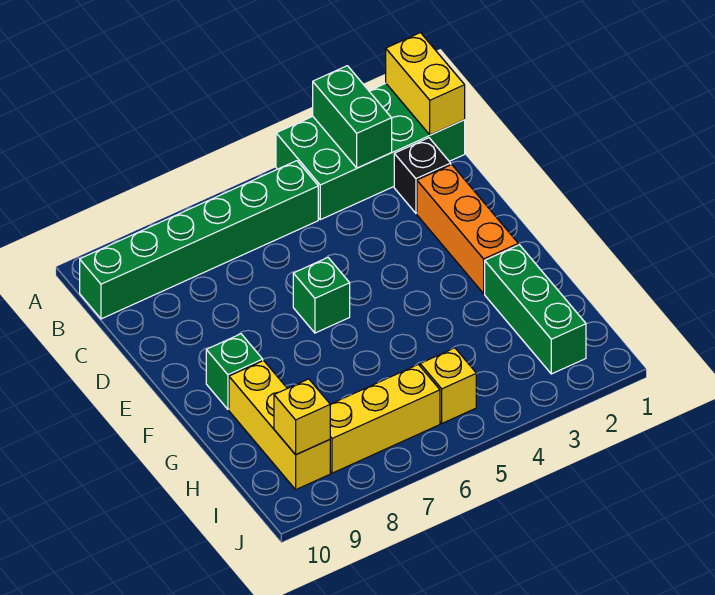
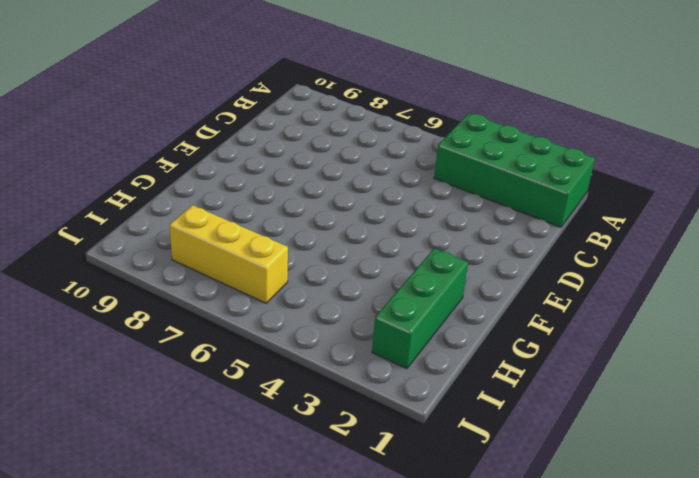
none -> green 1x6 brick [80,161,318,319]
none -> black 1x1 brick [394,138,451,213]
none -> orange 1x3 brick [417,165,518,293]

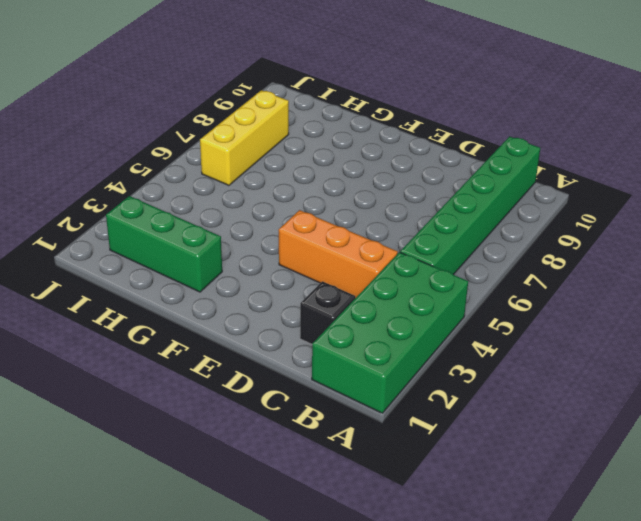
orange 1x3 brick [279,210,398,298] -> orange 1x3 brick moved to [417,165,518,293]
none -> green 1x1 brick [293,258,350,333]
none -> green 1x1 brick [206,334,263,409]
none -> yellow 1x3 brick [229,361,330,489]

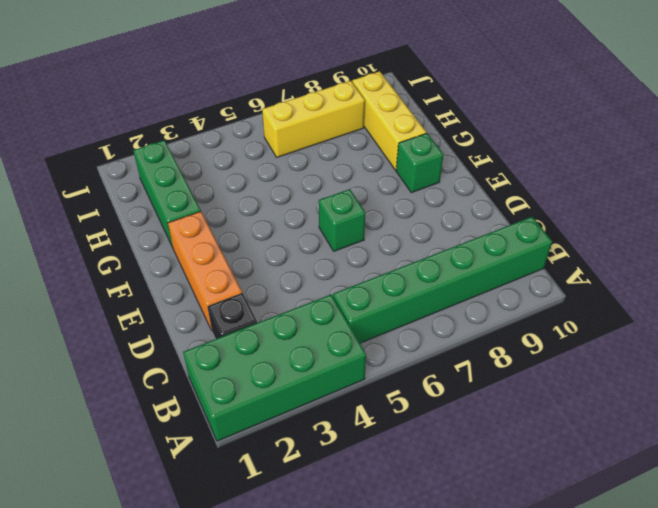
none -> yellow 1x1 brick [420,348,476,423]
none -> yellow 1x2 brick [386,33,465,135]
none -> green 1x2 brick [313,66,392,168]

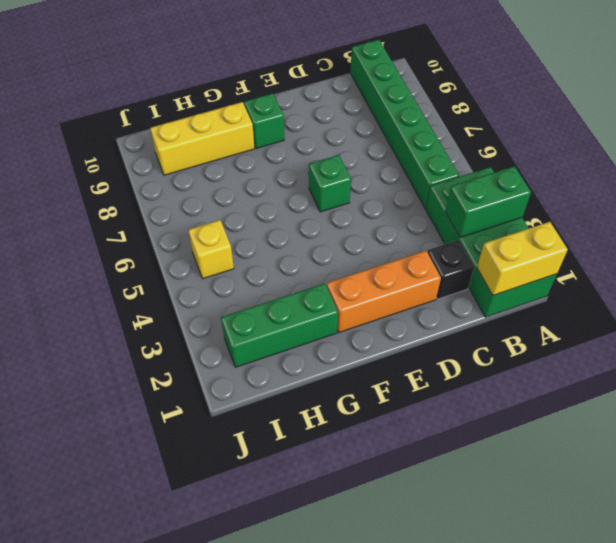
none -> yellow 1x3 brick [330,364,440,473]
none -> yellow 1x1 brick [274,379,330,455]

